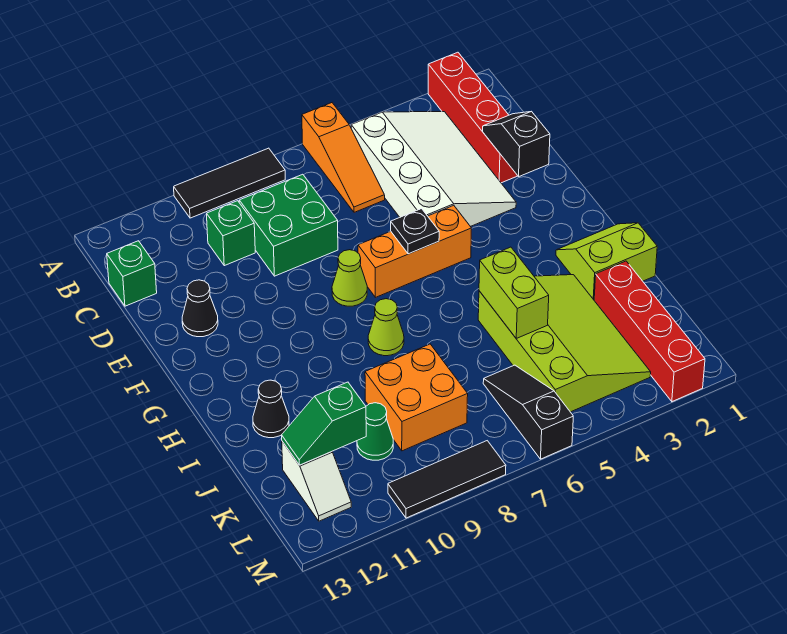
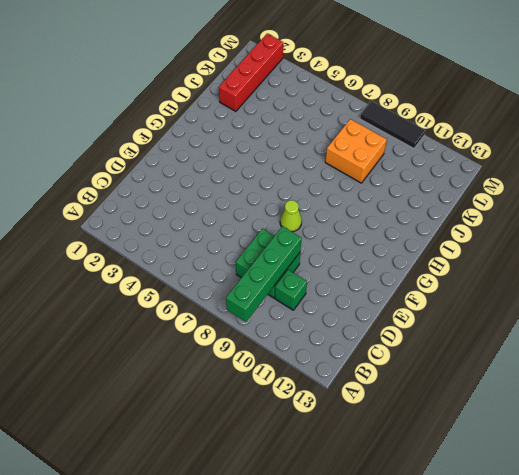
green 1x4 brick [226,226,302,322] -> none
none -> red 1x4 brick [428,52,517,183]
none -> orange 1x3 slope [302,103,385,212]
none -> black 1x3 tile [174,148,285,218]

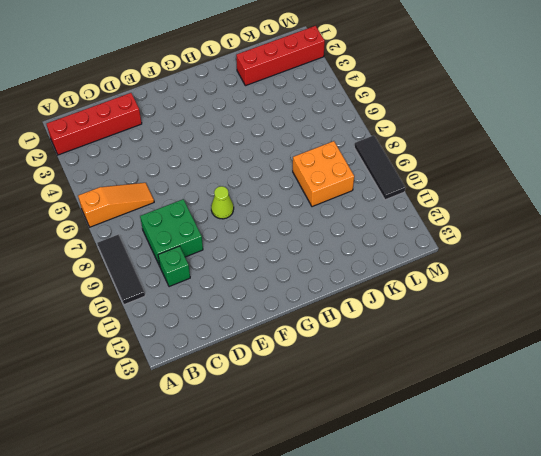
none -> white 3x4 slope [351,112,516,227]
none -> green 1x1 brick [107,241,157,306]
none -> black 1x1 cone [182,280,218,337]

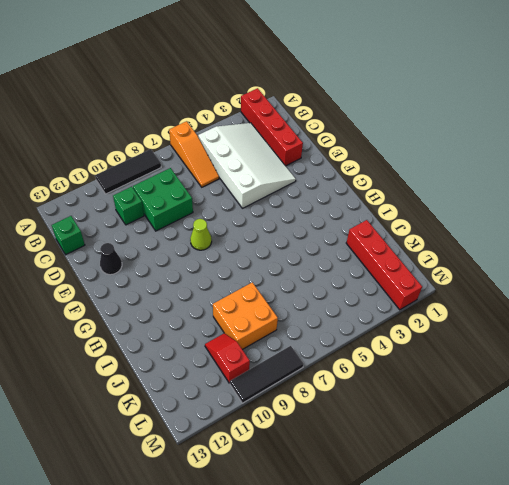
red 1x2 slope [205,333,250,383] -> green 1x1 cone [357,403,393,460]
none -> orange 1x3 brick [358,205,472,297]
none -> lime 2x2 slope [556,223,657,300]
none -> lime 1x1 cone [368,299,404,356]

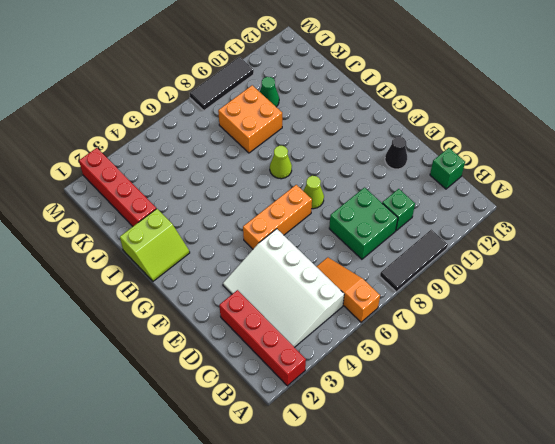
none -> lime 3x4 slope [478,275,651,412]
none -> black 1x1 cone [253,380,289,438]
none -> black 1x3 slope [483,365,573,459]

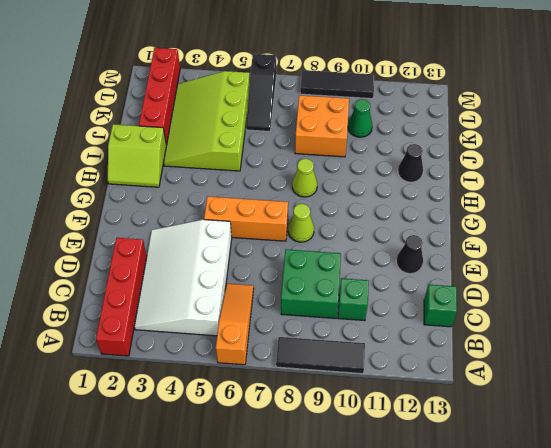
none -> white 1x2 slope [282,442,351,521]
none -> black 1x2 slope [483,111,550,176]
none -> black 1x1 plate [391,209,439,254]

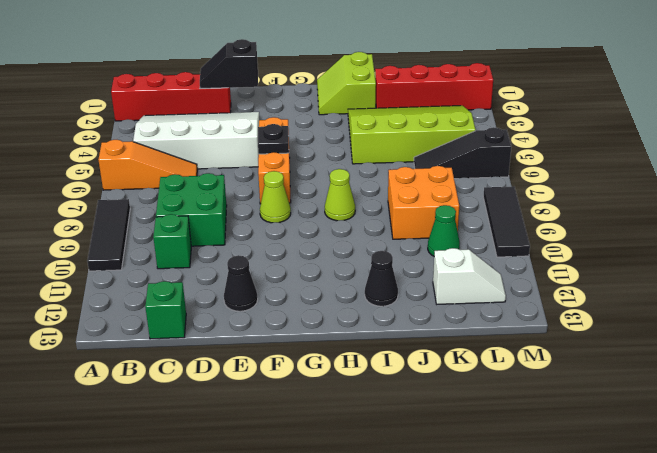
none -> lime 1x2 brick [479,247,549,338]
none -> green 1x2 slope [282,382,366,465]

